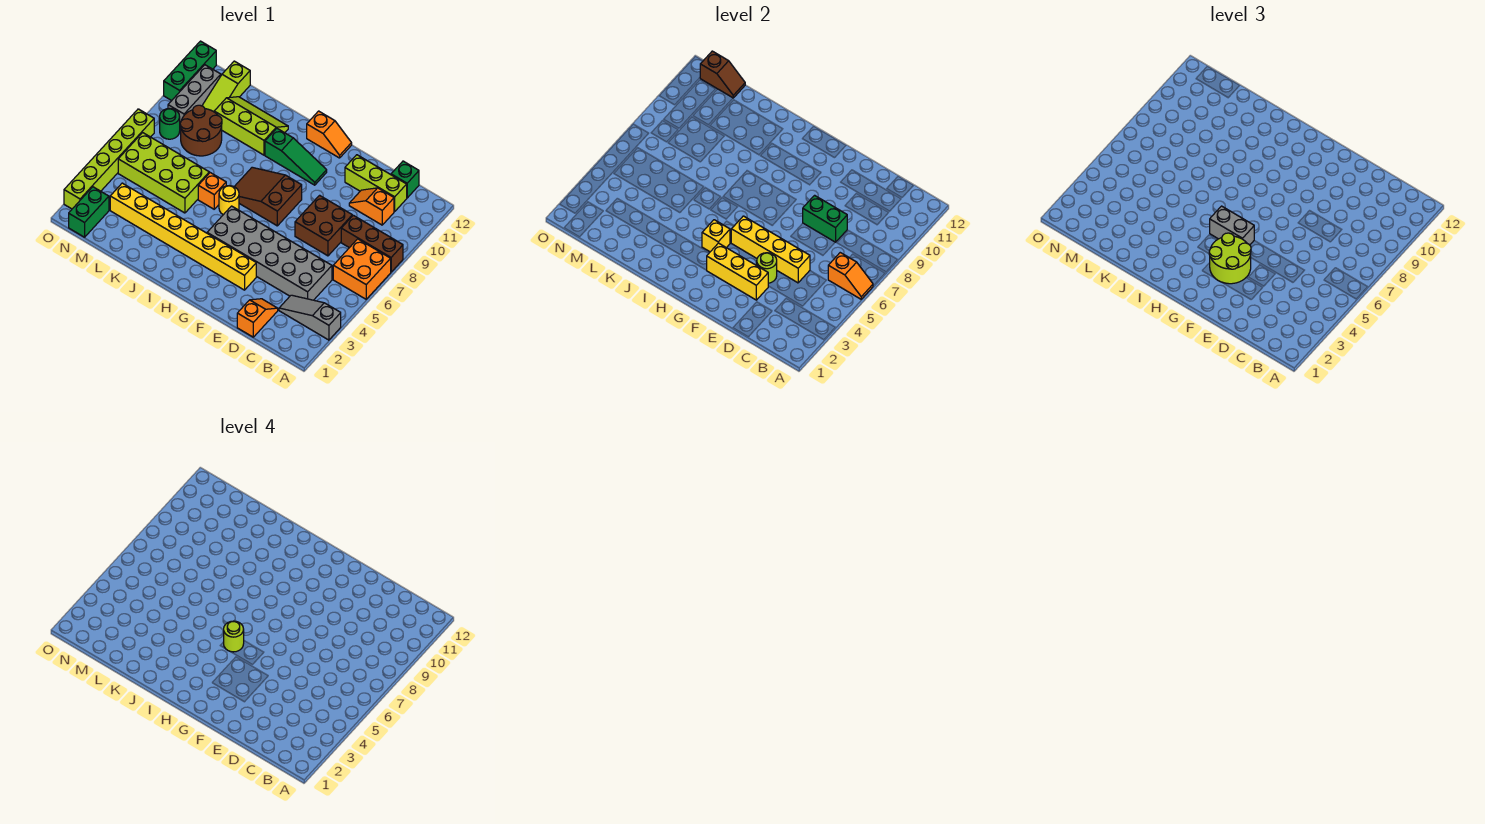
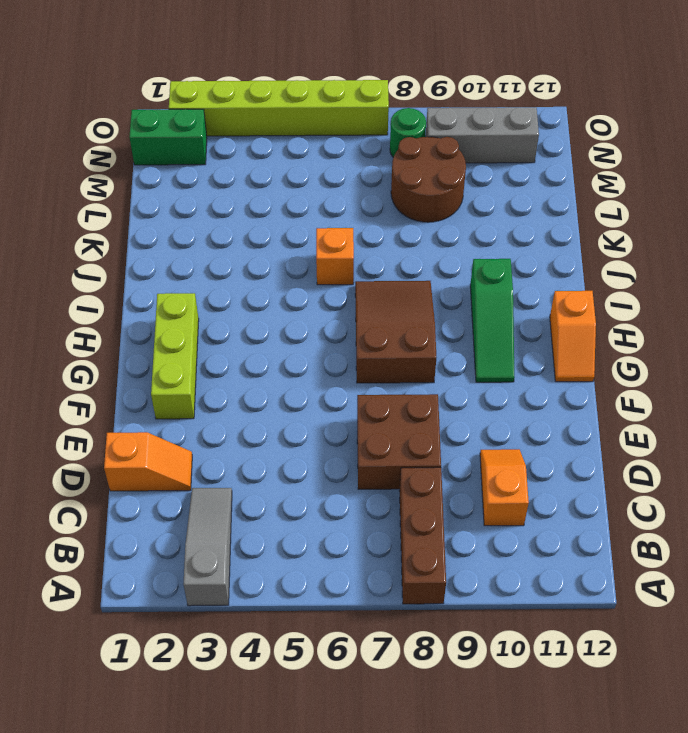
lime 1x3 brick [151,293,199,419] -> lime 1x3 brick moved to [345,155,407,211]
none -> orange 2x2 brick [333,239,391,299]
none -> grey 2x6 brick [207,206,332,300]
none -> green 1x1 brick [391,161,419,198]
none -> yellow 1x8 brick [110,183,256,290]

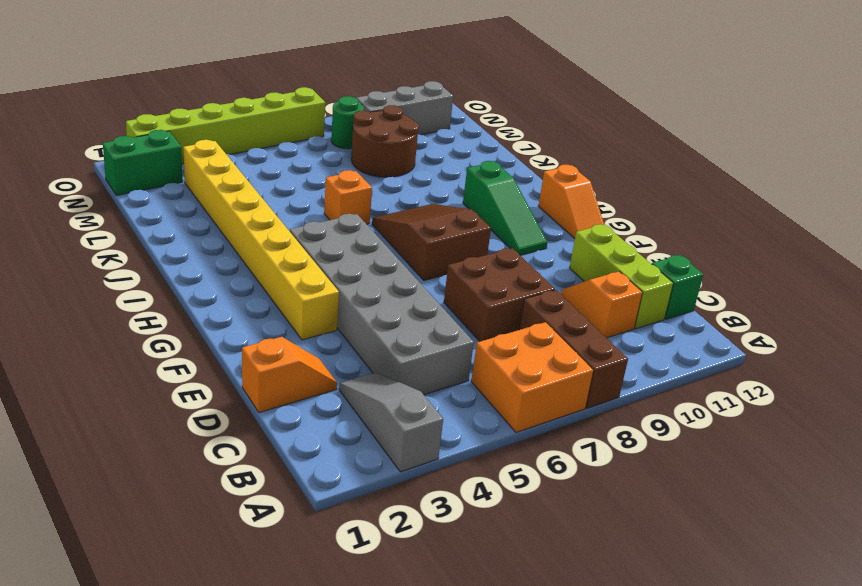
none -> yellow 1x1 round brick [219,186,239,215]
none -> lime 2x3 slope [214,97,288,155]
none -> lime 2x4 brick [118,133,209,213]
none -> lime 1x3 slope [202,61,250,112]

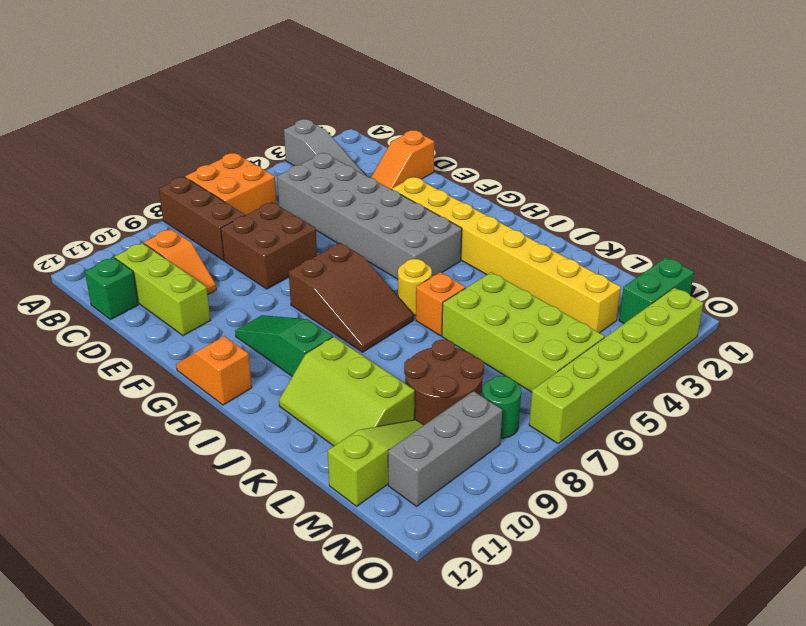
none -> green 1x3 brick [164,41,216,101]
none -> orange 1x2 slope [828,253,873,299]
none -> yellow 1x4 brick [731,216,810,283]
none -> green 1x2 brick [803,195,847,242]

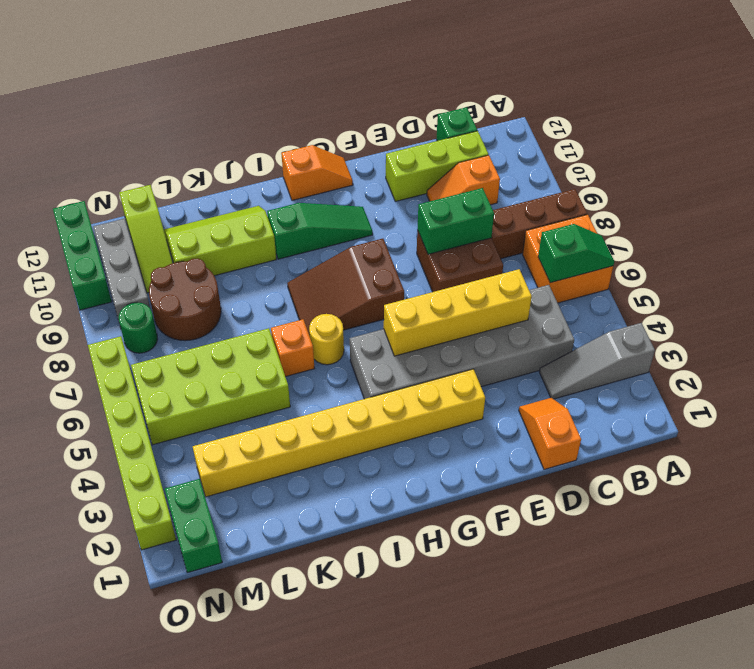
green 1x2 slope [538,224,614,283] -> orange 1x2 slope [828,253,873,299]
none -> yellow 1x3 brick [707,243,768,300]
none -> lime 1x1 round brick [757,253,777,283]
none -> yellow 1x1 brick [702,220,730,252]
none -> brown 1x2 slope [700,51,745,98]

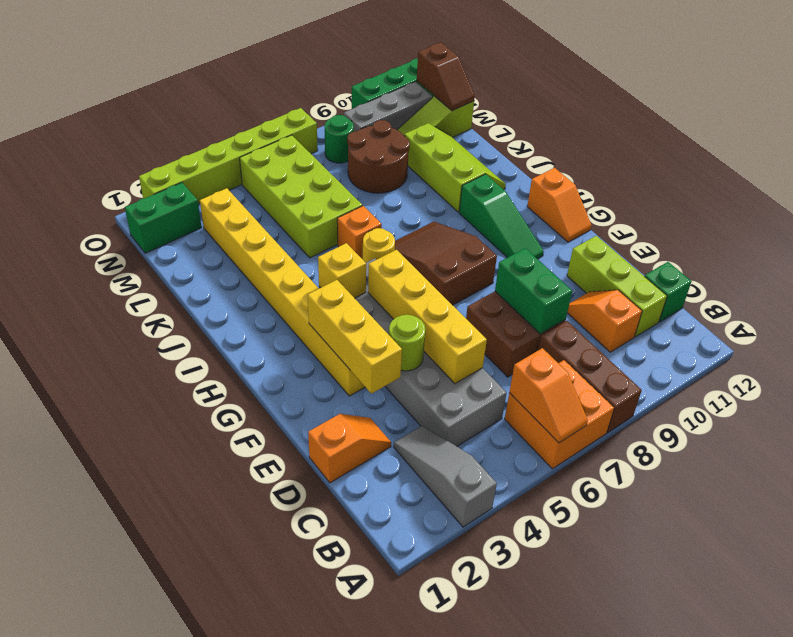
none -> lime 2x2 round brick [1209,233,1251,284]
none -> grey 1x2 brick [1210,206,1254,245]
none -> lime 1x1 round brick [224,621,244,652]

